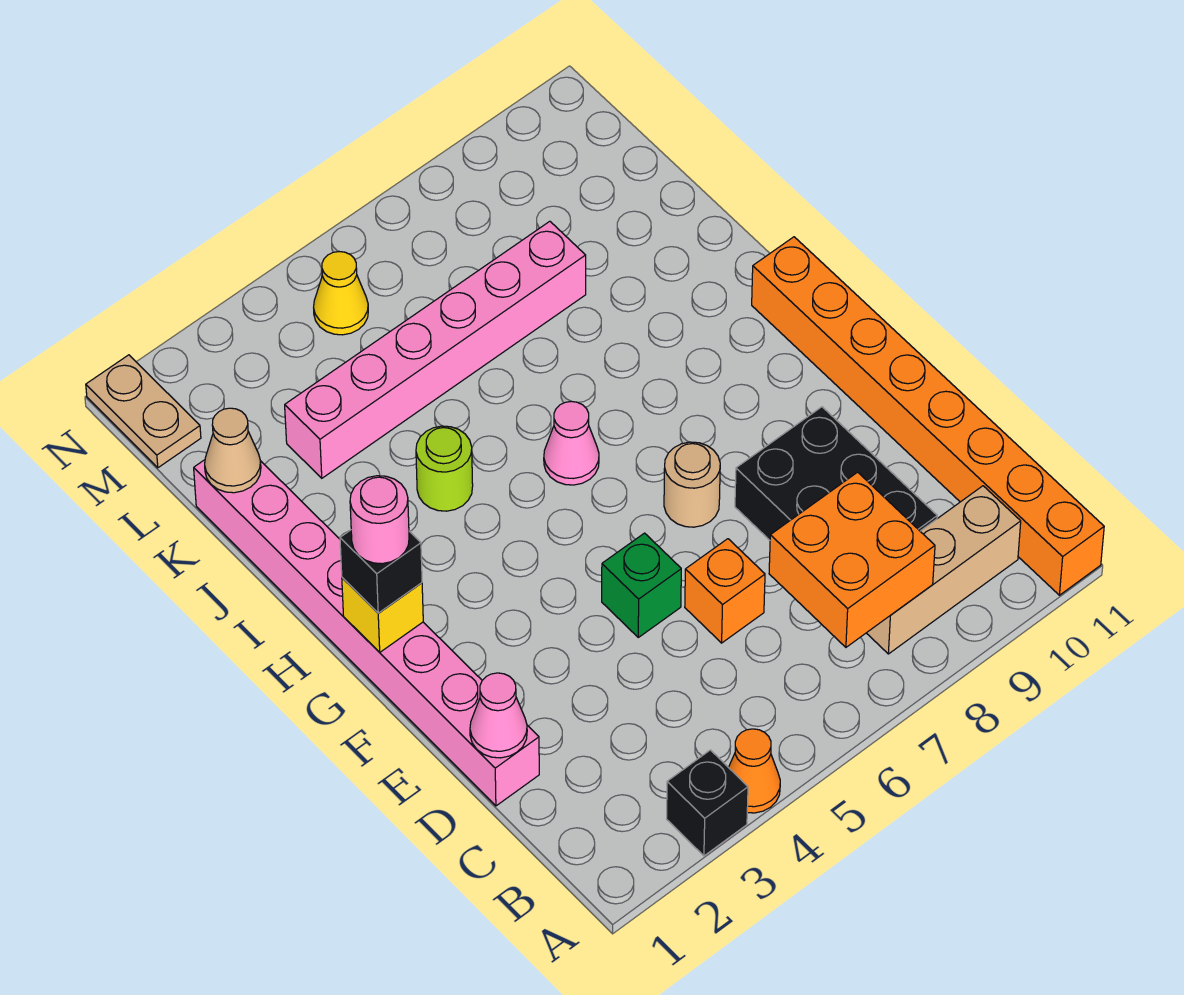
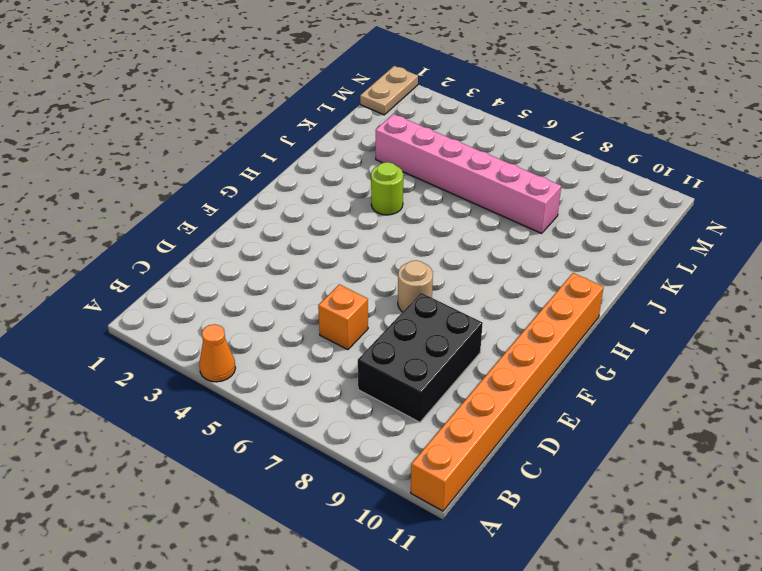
none -> black 1x1 brick [667,750,748,856]
none -> tan 1x3 brick [867,486,1021,654]
none -> pink 1x8 brick [194,460,539,806]

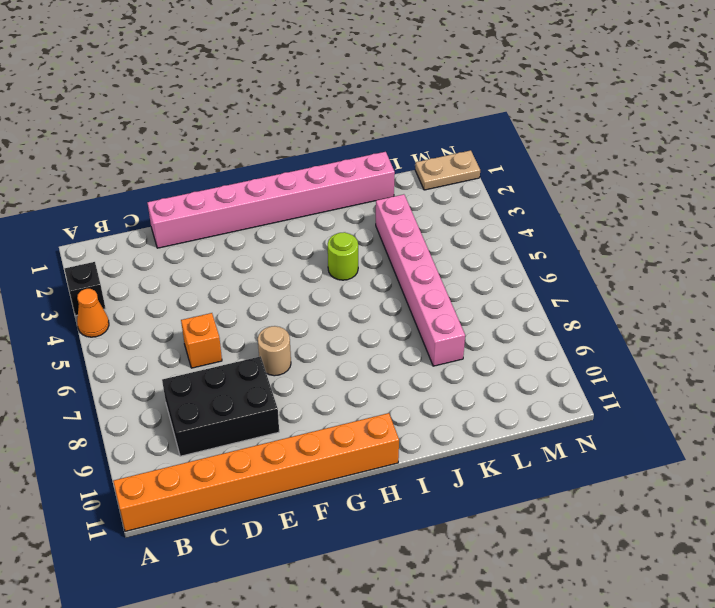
none -> tan 1x3 brick [867,486,1021,654]
none -> green 1x1 brick [602,533,681,637]
none -> pink 1x1 cone [544,401,599,485]

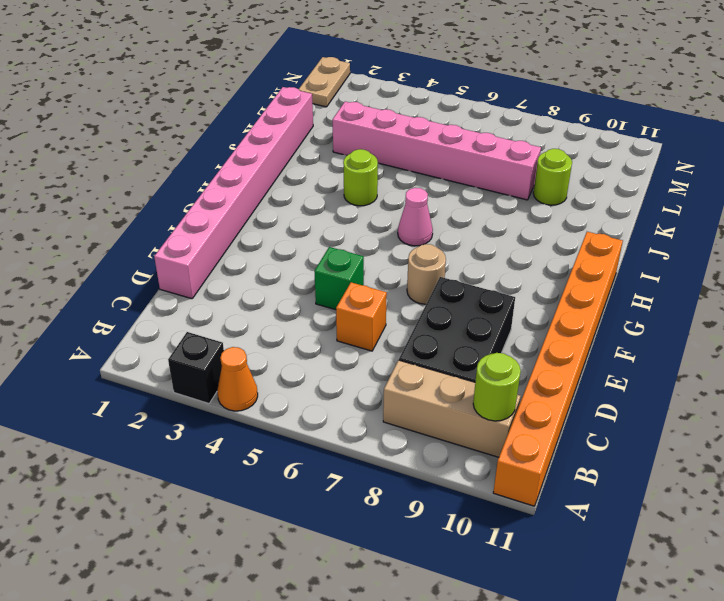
lime 1x1 round brick [473,353,521,421] -> none
lime 1x1 round brick [533,149,572,205] -> none
none -> yellow 1x1 cone [314,252,368,335]
none -> orange 2x2 brick [769,472,935,647]
none -> pink 1x1 cone [470,673,527,758]

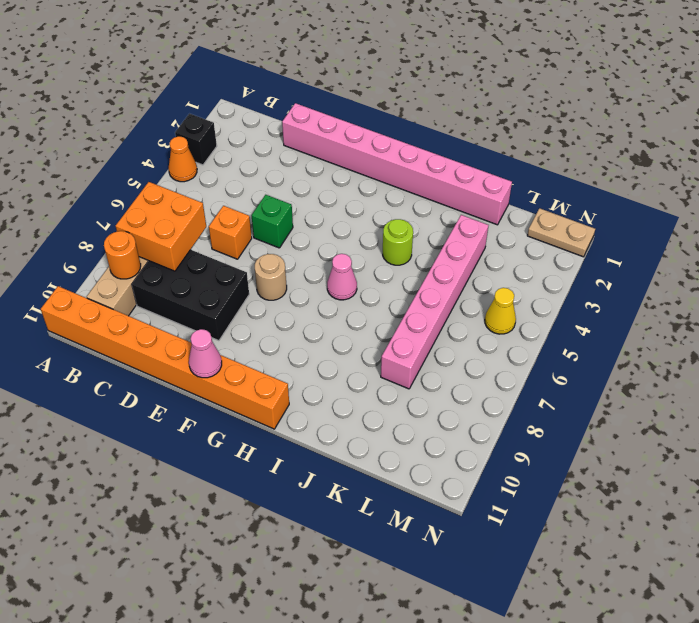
orange 1x1 round brick [104,231,141,279] -> none
pink 1x1 cone [189,329,222,378] -> pink 1x1 cone moved to [470,673,527,758]
none -> yellow 1x1 brick [342,578,423,652]
none -> tan 1x1 cone [205,408,261,493]
none -> black 1x1 brick [340,530,422,613]

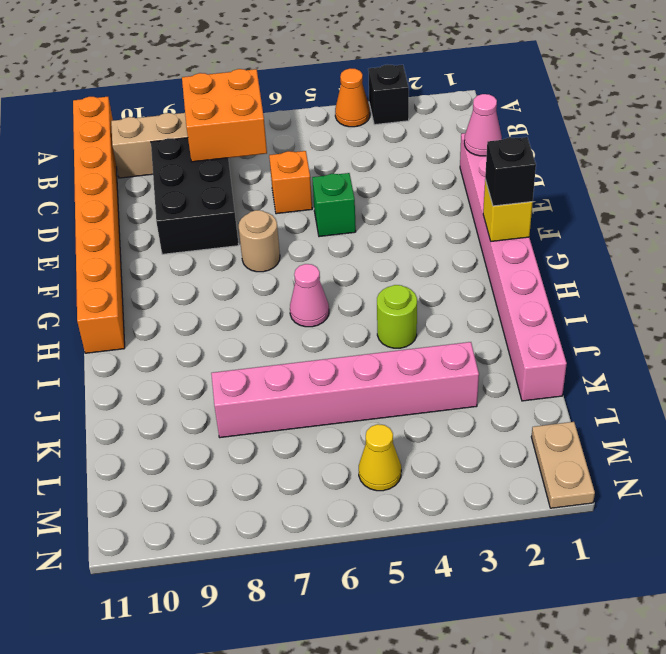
none -> tan 1x1 cone [205,408,261,493]
none -> pink 1x1 round brick [350,476,409,564]

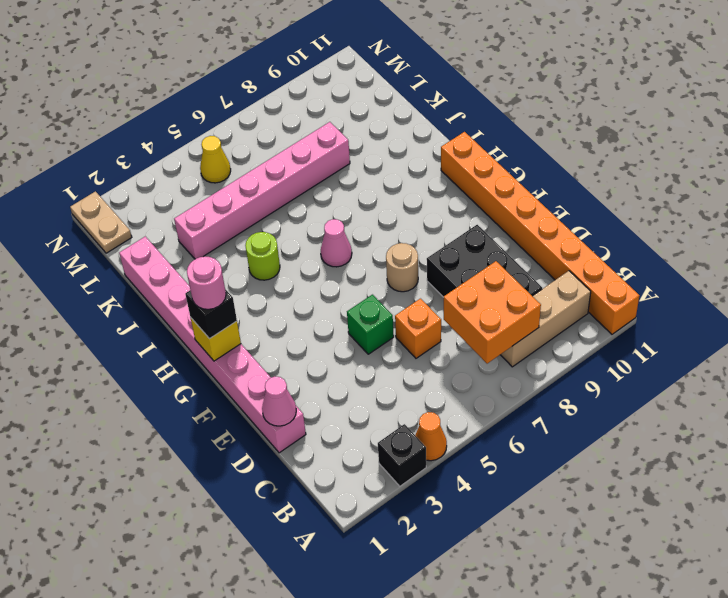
none -> tan 1x1 cone [205,408,261,493]

